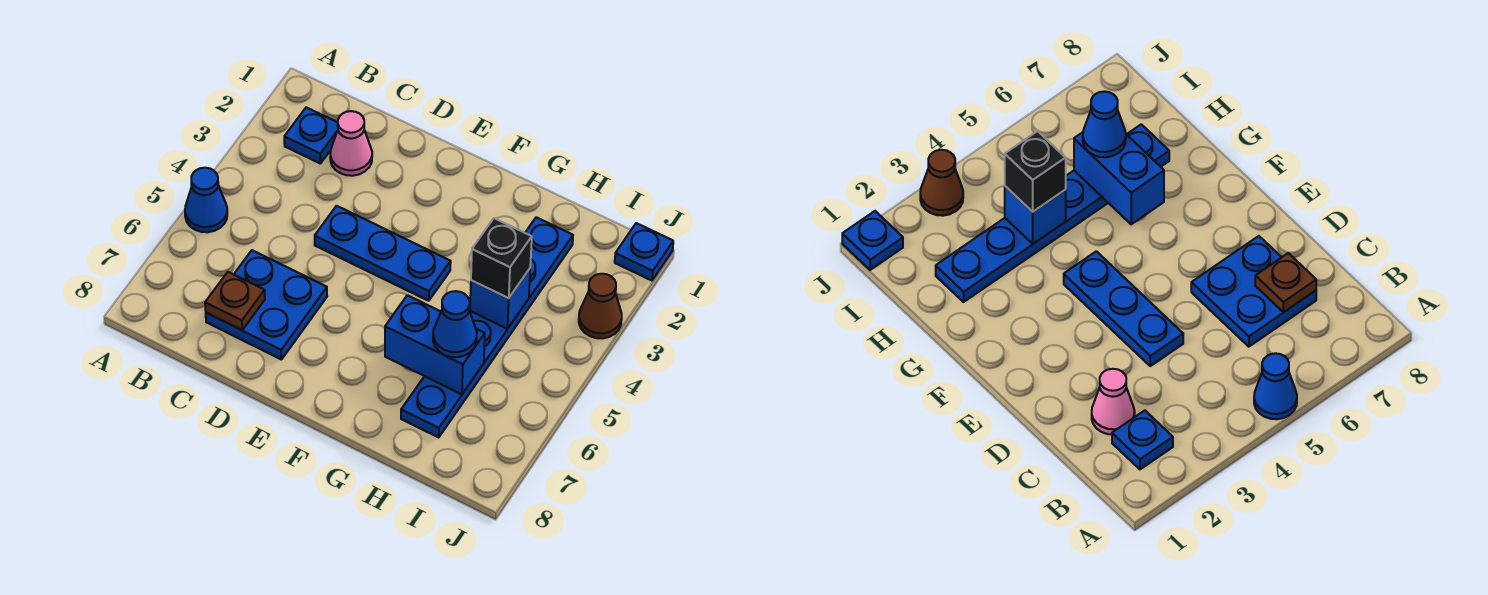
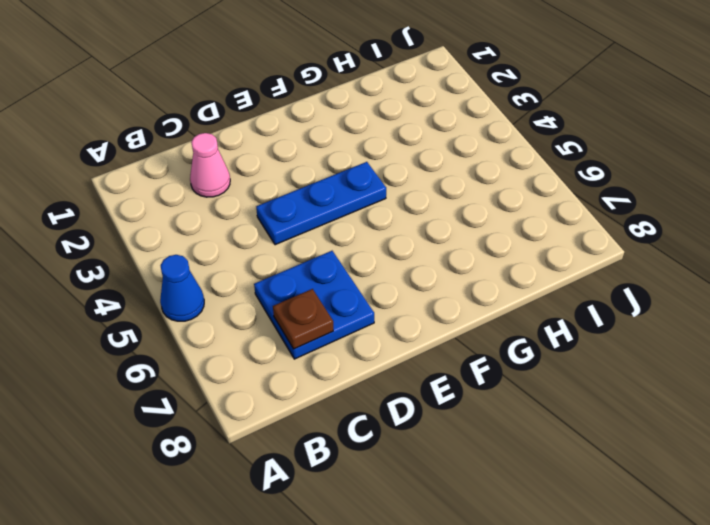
none -> blue 1x1 plate [284,107,338,164]
none -> blue 1x6 plate [401,217,573,437]
none -> blue 1x1 plate [615,223,673,281]

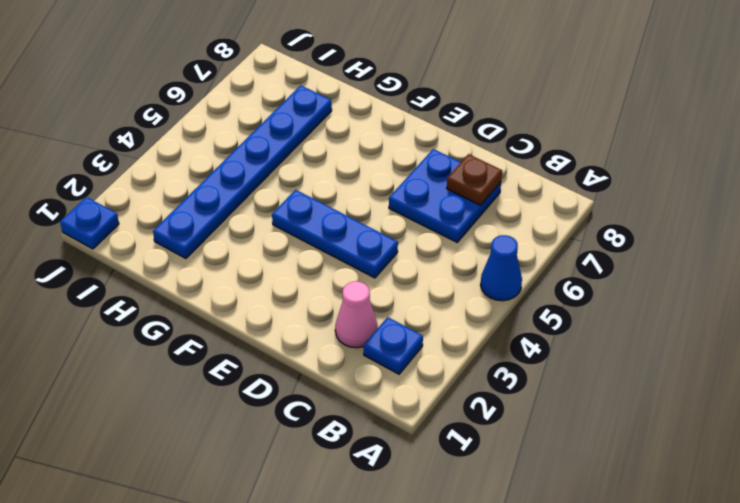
none -> brown 1x1 cone [579,274,622,338]
none -> blue 1x2 brick [385,295,485,394]
none -> blue 1x1 brick [470,269,530,329]

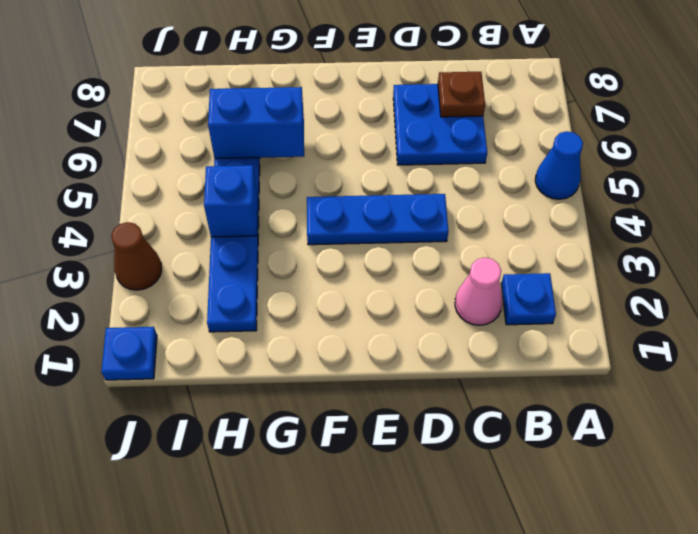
none -> black 1x1 brick [471,218,532,298]
none -> blue 1x1 cone [433,291,477,357]

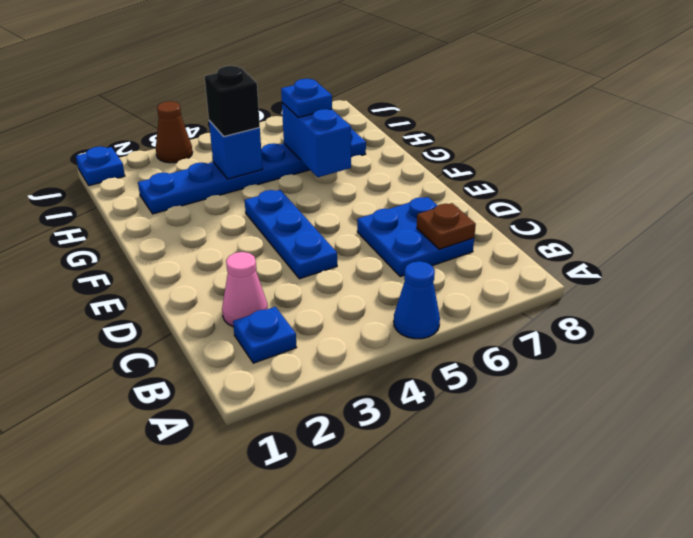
blue 1x1 plate [281,79,332,118] -> blue 1x1 cone [433,291,477,357]

